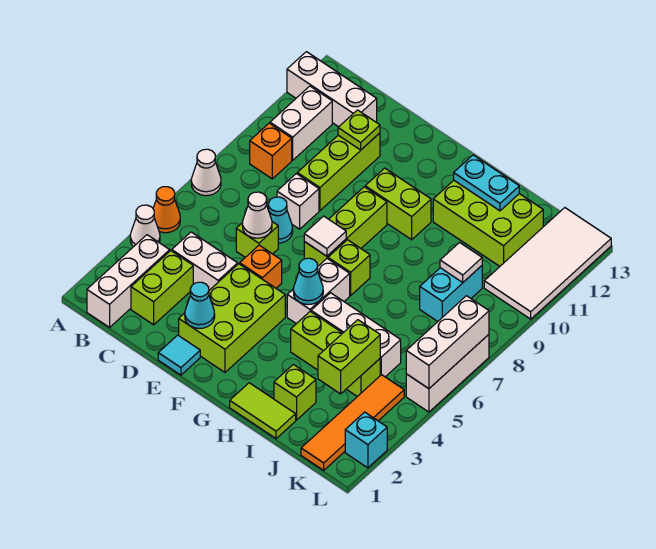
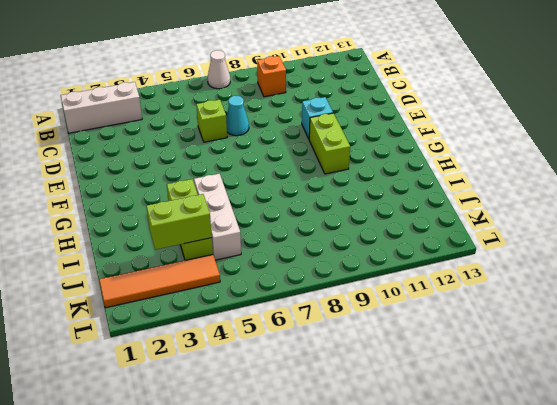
cyan 1x1 brick [302,97,333,139] -> cyan 1x1 brick moved to [345,412,387,468]
none -> white 1x1 cone [130,205,160,247]
none -> orange 1x1 cone [153,187,180,233]
none -> white 1x3 brick [287,52,377,127]
none -> white 1x2 brick [270,86,332,160]

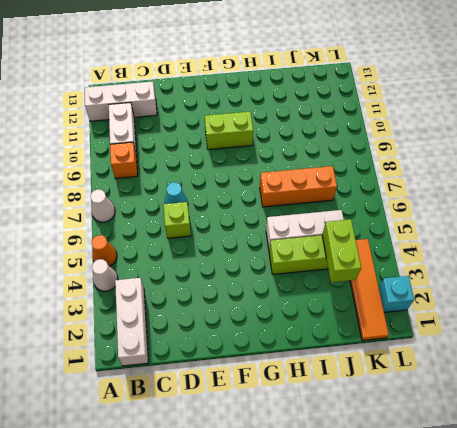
orange 1x3 brick [260,166,337,207] -> none
none -> lime 1x2 brick [131,251,193,325]
none -> white 1x2 brick [172,232,238,290]
none -> white 1x1 brick [277,174,319,229]
none -> lime 1x3 brick [297,133,380,211]

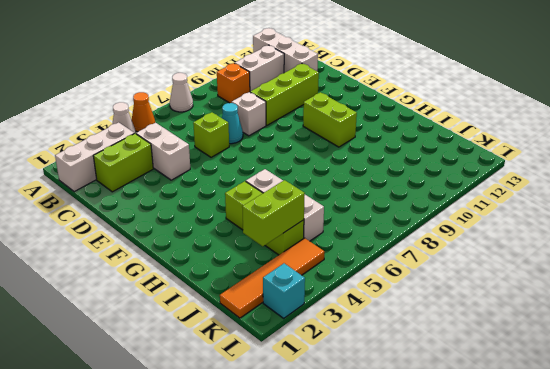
none -> cyan 1x1 tile [158,335,200,375]
none -> lime 2x3 brick [179,264,285,372]
none -> orange 1x1 brick [240,245,282,288]
none -> lime 1x3 brick [304,187,387,266]

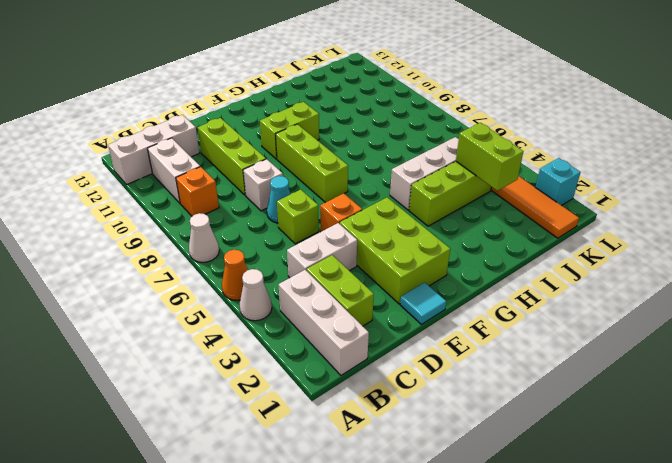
none -> white 1x2 brick [287,259,350,324]
none -> lime 1x1 brick [328,240,370,295]
none -> lime 1x2 tile [230,383,296,439]
none -> lime 2x3 brick [433,180,543,266]

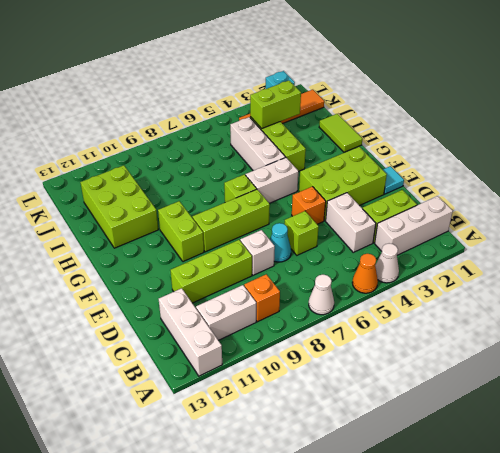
none -> lime 1x1 brick [274,364,316,420]
none -> cyan 1x2 brick [420,266,482,321]
none -> white 2x4 tile [484,208,611,319]
none -> white 1x3 brick [406,335,489,412]

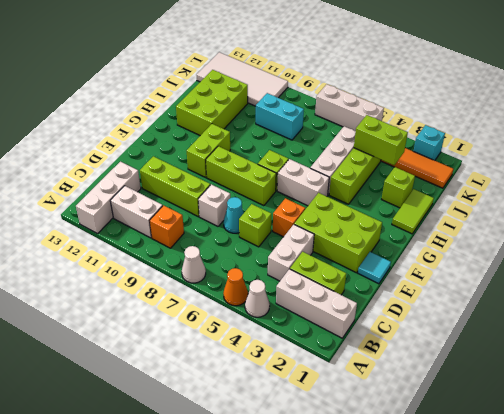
none -> white 1x1 cone [242,192,272,238]
none -> lime 1x1 plate [338,110,380,150]
none -> cyan 1x1 cone [185,282,215,328]
none -> white 1x1 tile [304,216,346,256]

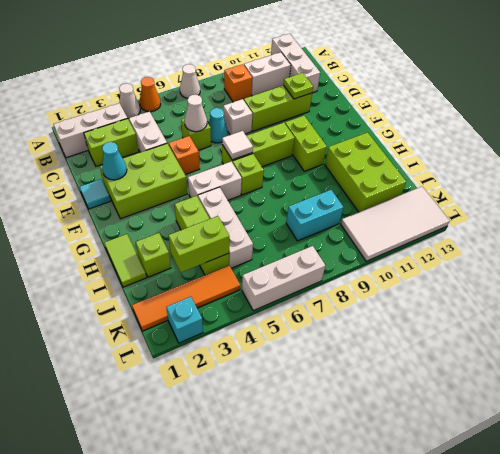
none -> cyan 1x1 cone [293,258,323,305]
none -> cyan 1x2 plate [454,155,519,211]
none -> white 1x1 tile [440,243,482,282]
none -> white 1x3 brick [406,296,489,389]

